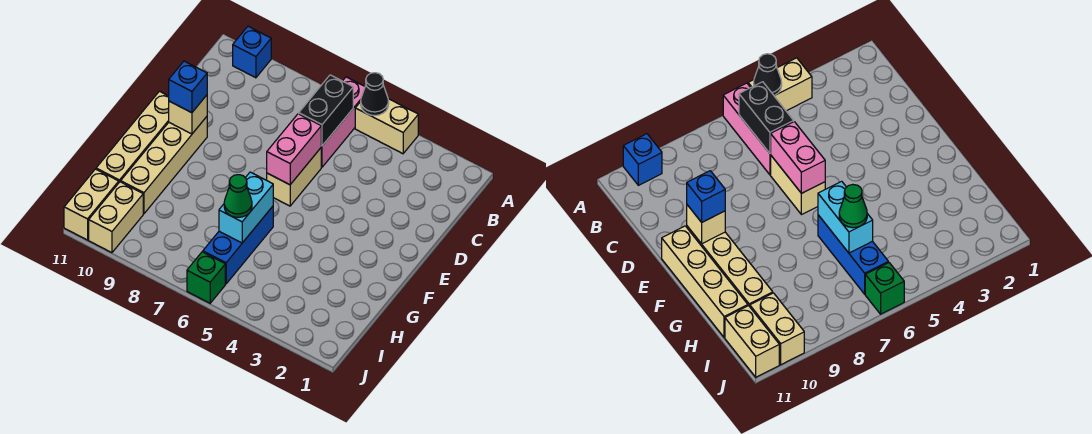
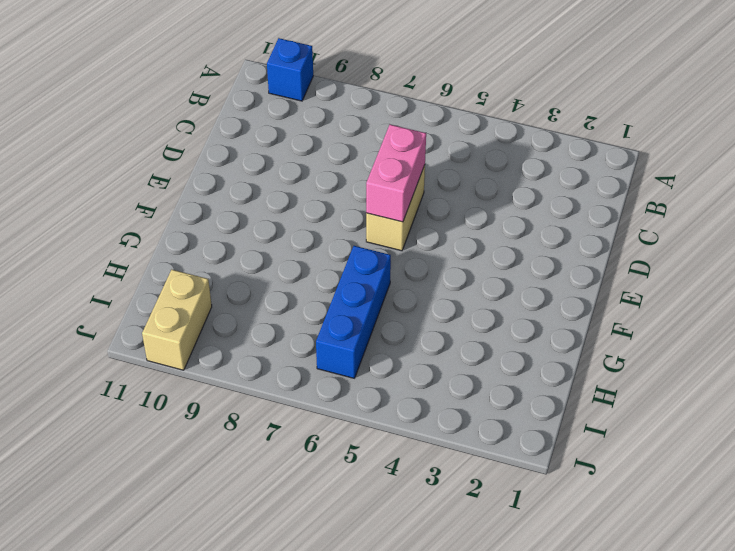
none -> tan 1x2 brick [355,99,418,154]
none -> pink 1x3 brick [321,77,365,167]
none -> tan 1x4 brick [121,117,207,214]

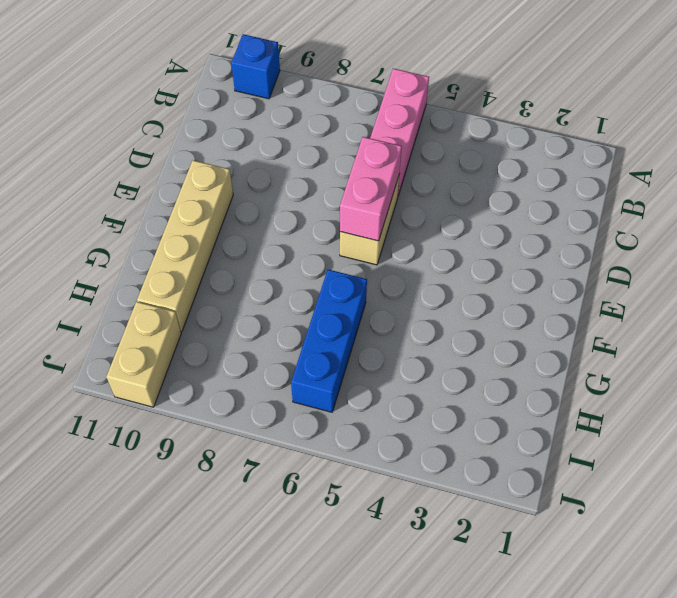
none -> tan 1x2 brick [355,99,418,154]
none -> tan 1x4 brick [96,91,169,182]
none -> tan 1x2 brick [64,169,119,240]

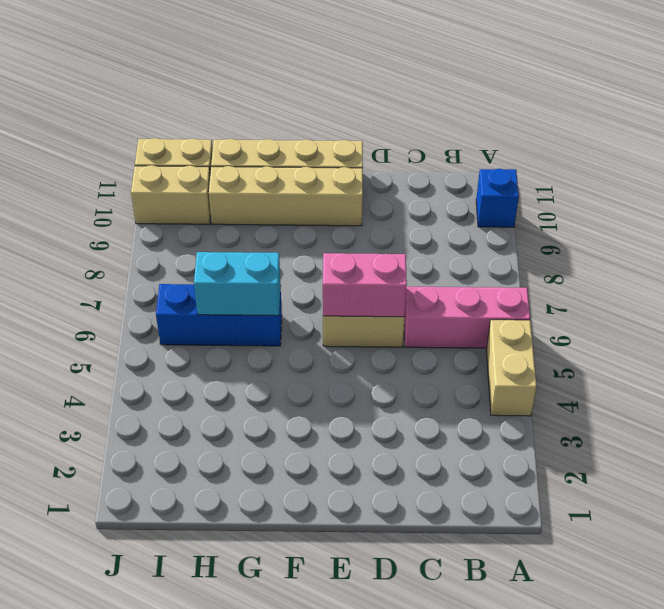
none -> green 1x1 brick [187,252,225,303]
none -> black 1x1 cone [361,73,389,116]
none -> black 1x2 brick [299,75,353,146]

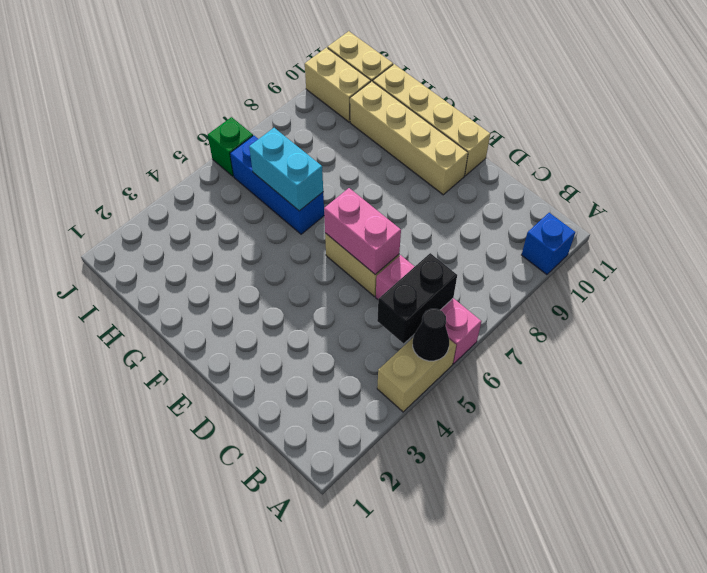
black 1x2 brick [377,253,457,343] -> black 1x2 brick turned to [299,75,353,146]
none -> tan 1x1 brick [169,95,207,134]
none -> blue 1x1 brick [169,61,207,113]
none -> green 1x1 cone [224,175,252,217]

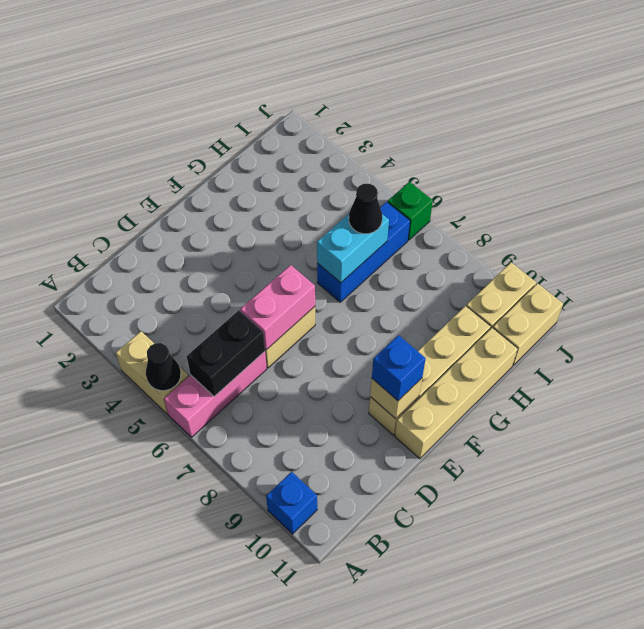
black 1x1 cone [349,184,382,234] -> green 1x1 cone [224,175,252,217]

